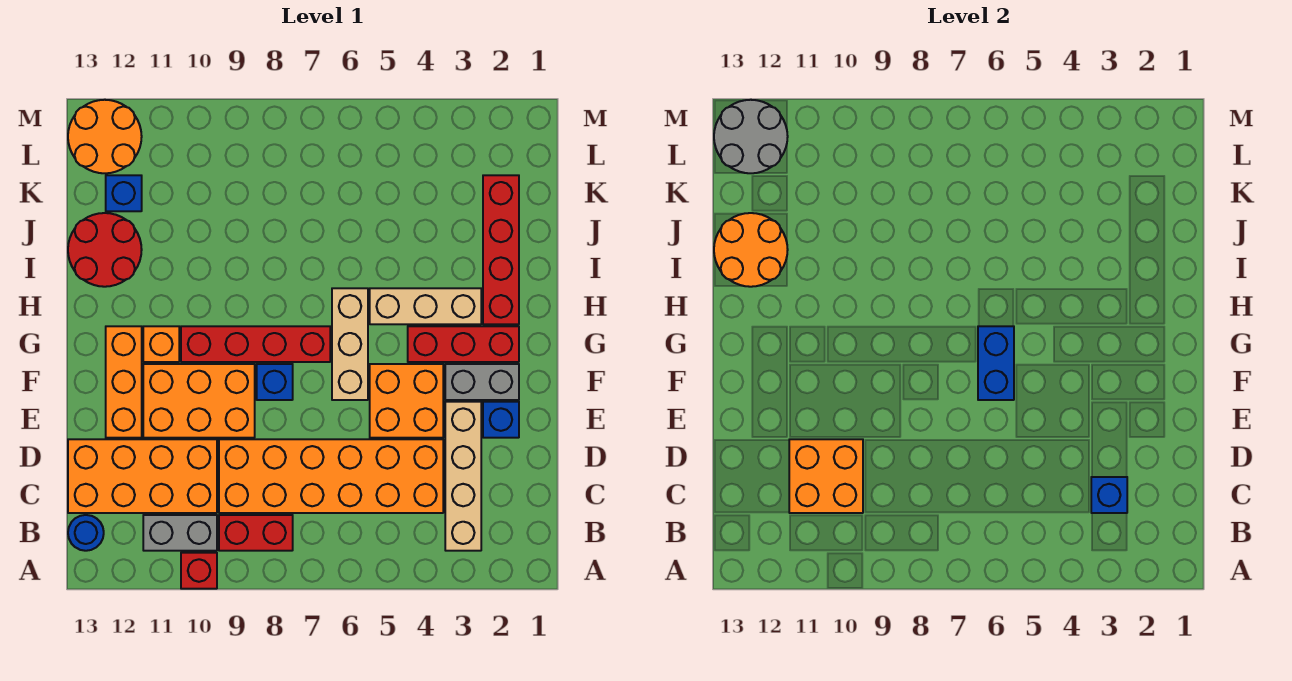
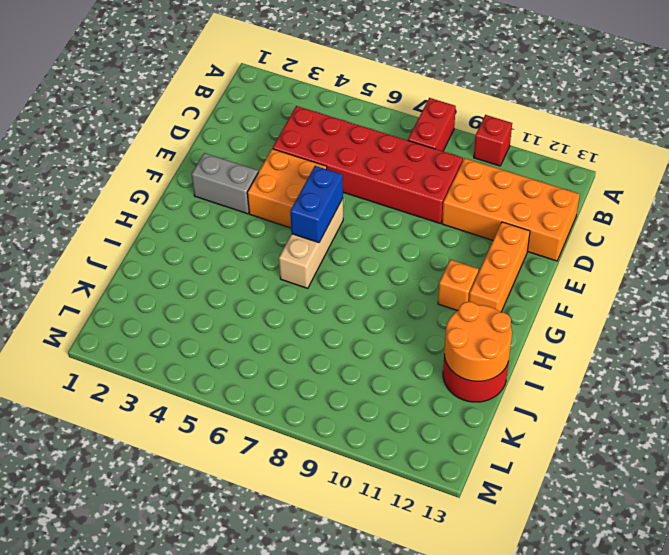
red 1x2 brick [408,98,456,151] -> red 1x2 brick turned to [219,515,293,551]
red 2x6 brick [273,106,463,224] -> orange 2x6 brick [219,439,443,513]
none -> tan 1x4 brick [445,402,481,551]
none -> grey 1x2 brick [143,515,217,551]
none -> blue 1x1 round brick [68,515,104,551]

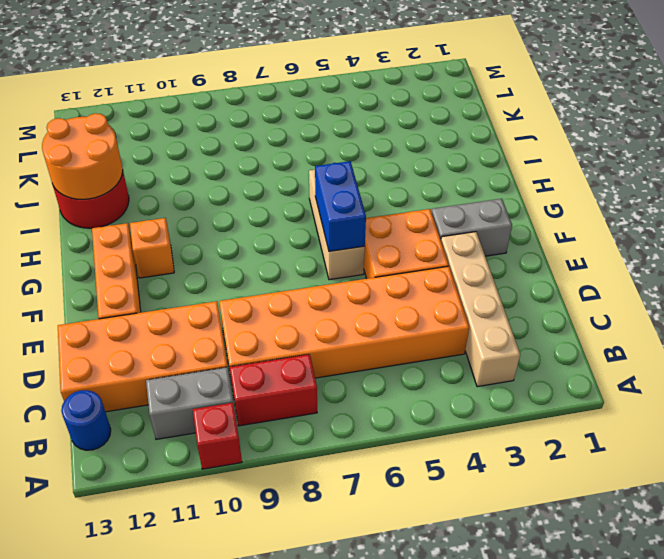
none -> blue 1x1 brick [483,402,519,438]
none -> orange 2x3 brick [143,364,255,438]
none -> blue 1x1 brick [257,364,293,400]

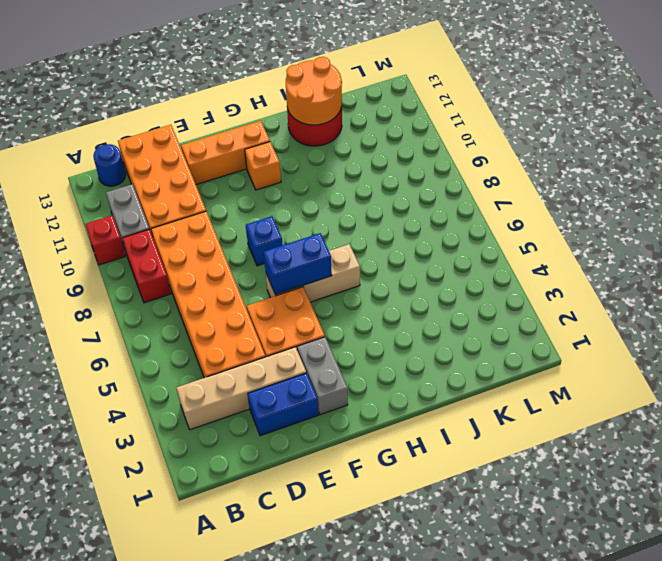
blue 1x2 brick [248,373,318,436] -> blue 1x1 brick [483,402,519,438]
none -> orange 2x3 brick [143,364,255,438]
none -> red 1x3 brick [408,326,519,362]
none -> red 1x4 brick [181,326,330,362]

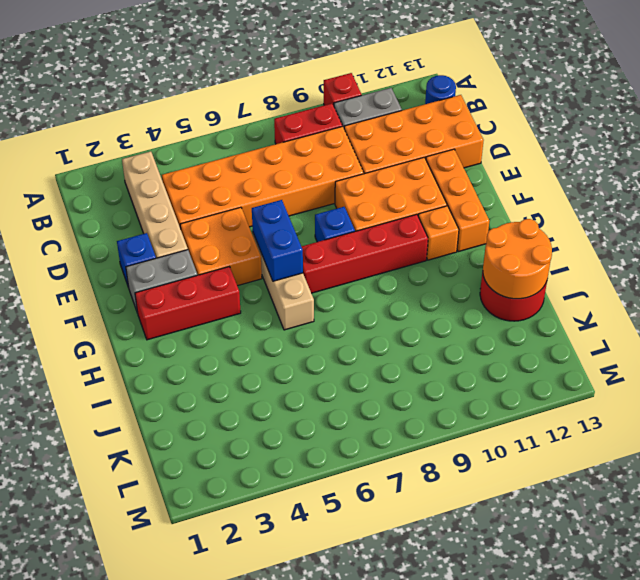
none -> red 1x4 brick [483,175,519,324]
none -> tan 1x3 brick [370,288,481,324]
none -> blue 1x1 brick [106,175,142,211]

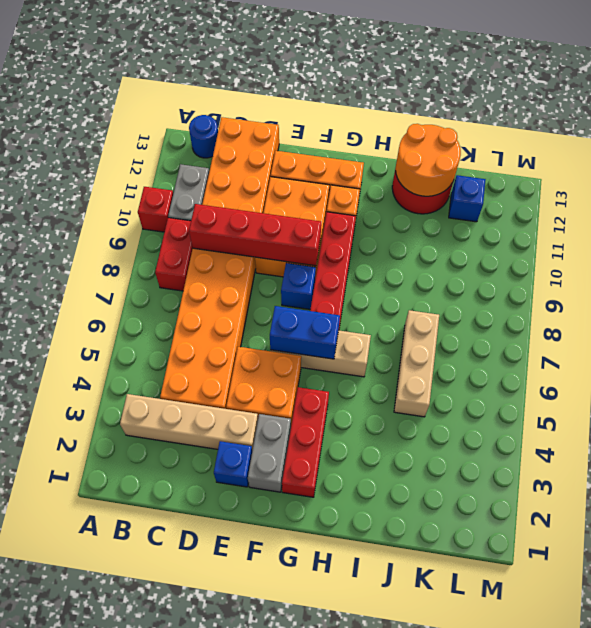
red 1x4 brick [189,204,321,266] -> red 1x4 brick moved to [483,175,519,324]
tan 1x3 brick [394,310,439,417] -> tan 1x3 brick moved to [370,288,481,324]
none -> orange 2x2 round brick [68,100,142,173]
none -> blue 1x1 brick [1091,477,1127,513]
none -> orange 2x2 brick [789,439,863,513]

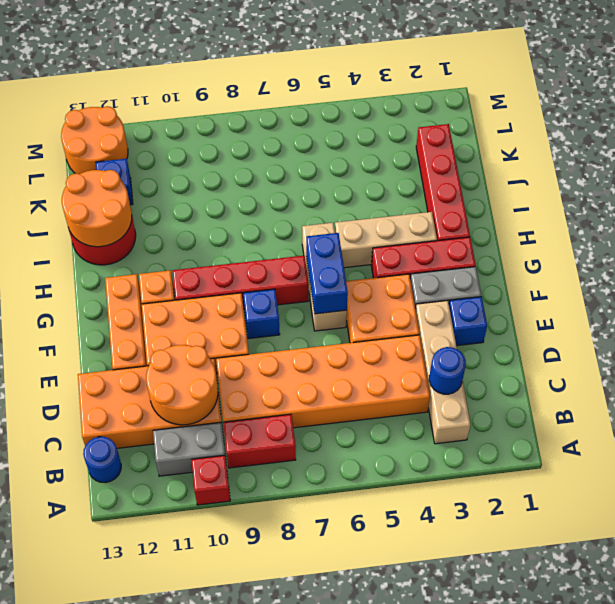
blue 1x1 round brick [429,347,466,394] -> blue 1x1 brick [1091,477,1127,513]
orange 2x2 round brick [146,345,218,425] -> orange 2x2 brick [789,439,863,513]
none -> grey 2x2 round brick [714,100,788,173]

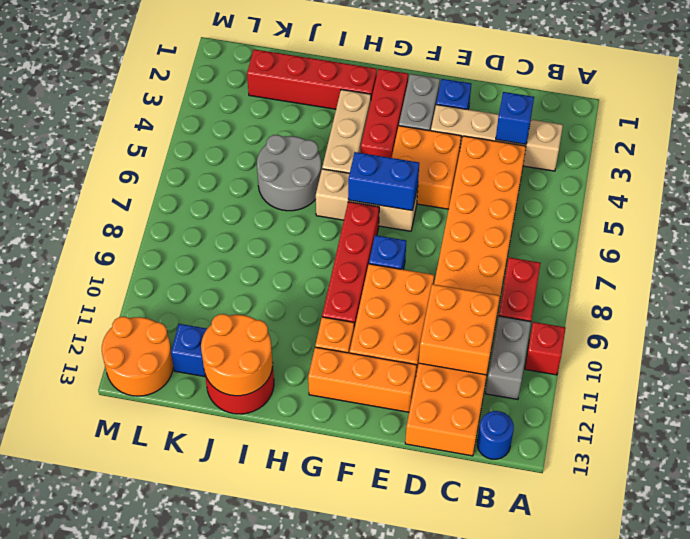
grey 2x2 round brick [257,135,321,211] -> grey 2x2 round brick moved to [714,100,788,173]

